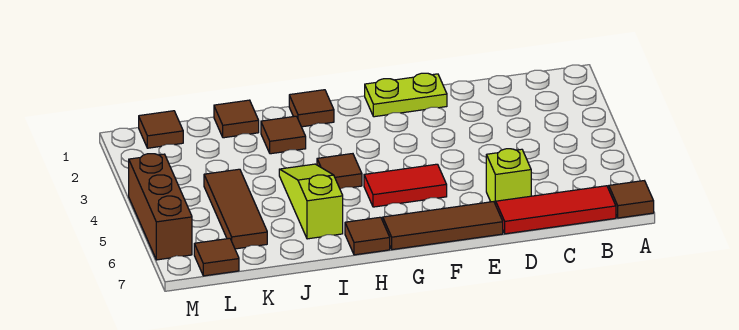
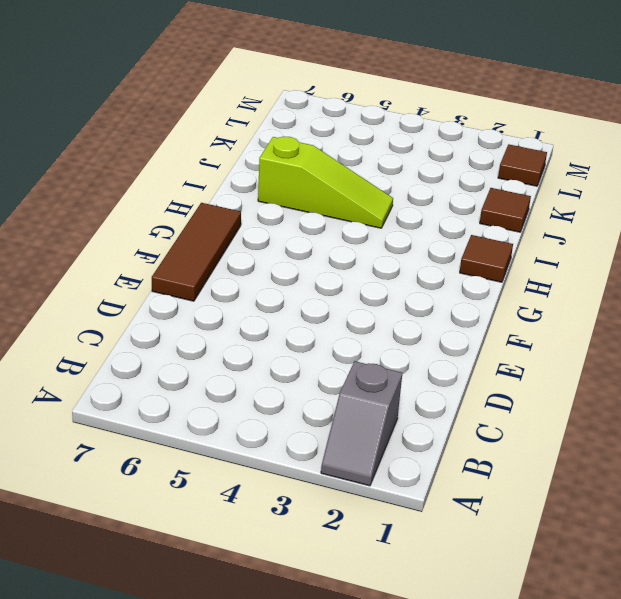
grey 1x2 slope [321,361,402,486] -> none
none -> brown 1x1 tile [609,181,654,218]
none -> red 1x3 tile [496,186,616,234]
none -> lime 1x1 brick [486,149,531,205]

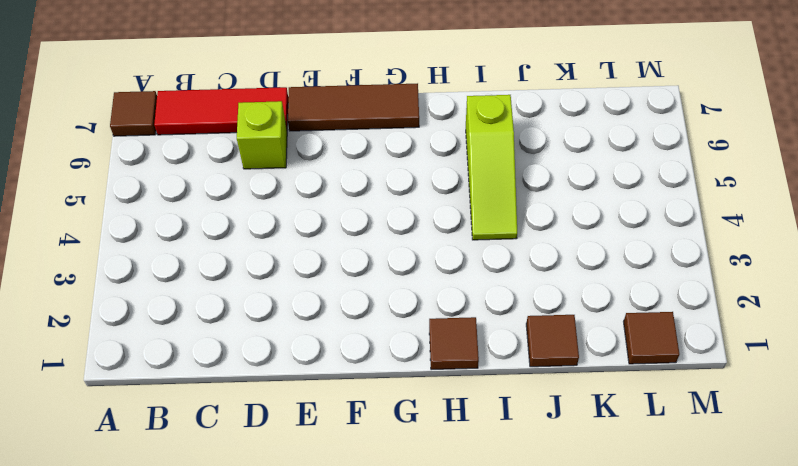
none -> lime 1x2 plate [365,73,447,117]
none -> red 1x2 tile [364,164,447,207]
none -> brown 1x1 tile [317,154,362,189]

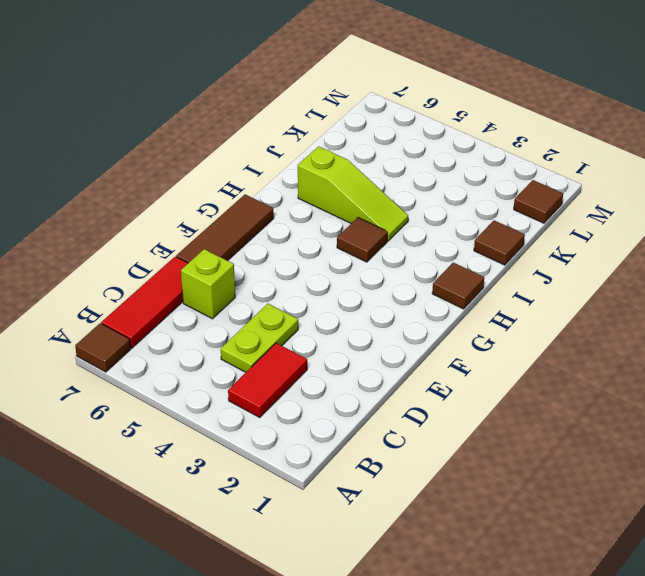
red 1x2 tile [228,343,307,418] -> red 1x2 tile moved to [364,164,447,207]
lime 1x2 plate [221,304,298,372] -> lime 1x2 plate moved to [365,73,447,117]
none -> brown 1x1 tile [345,217,390,255]
none -> brown 1x1 tile [261,116,306,154]
none -> brown 1x3 tile [204,169,267,249]

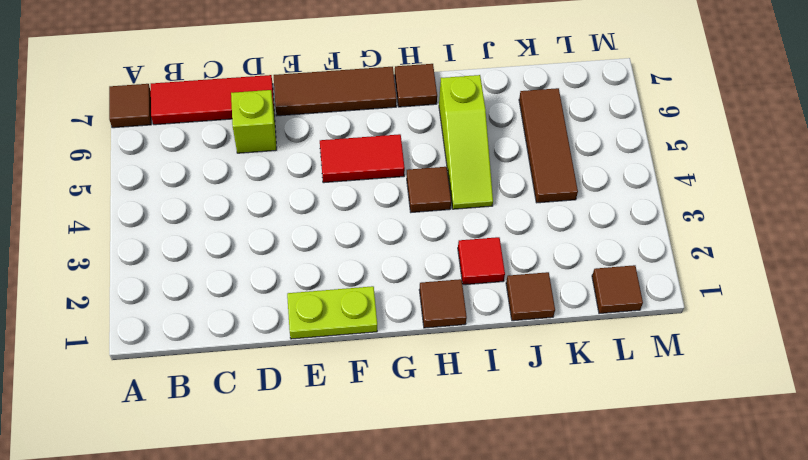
red 1x1 tile [458,237,505,285] -> brown 1x1 tile [261,116,306,154]
none -> brown 1x1 tile [194,238,239,276]
none -> brown 1x3 brick [129,154,192,260]

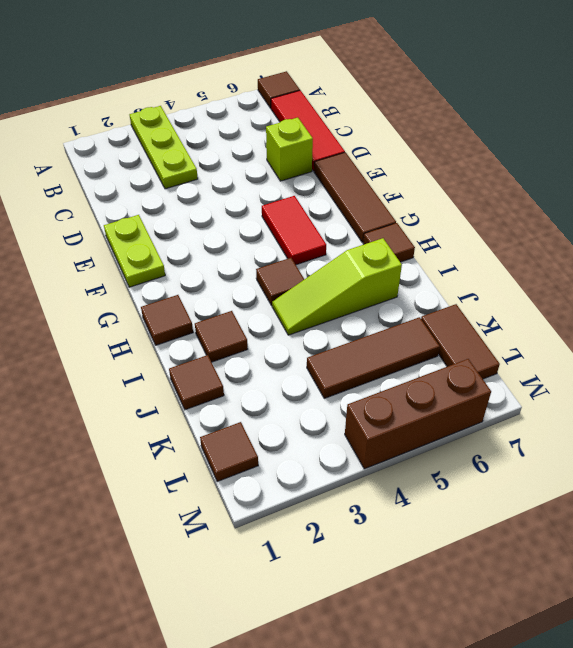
lime 1x3 plate [129,106,198,189] -> none
brown 1x2 tile [421,304,500,379] -> brown 1x1 tile [194,238,239,276]

